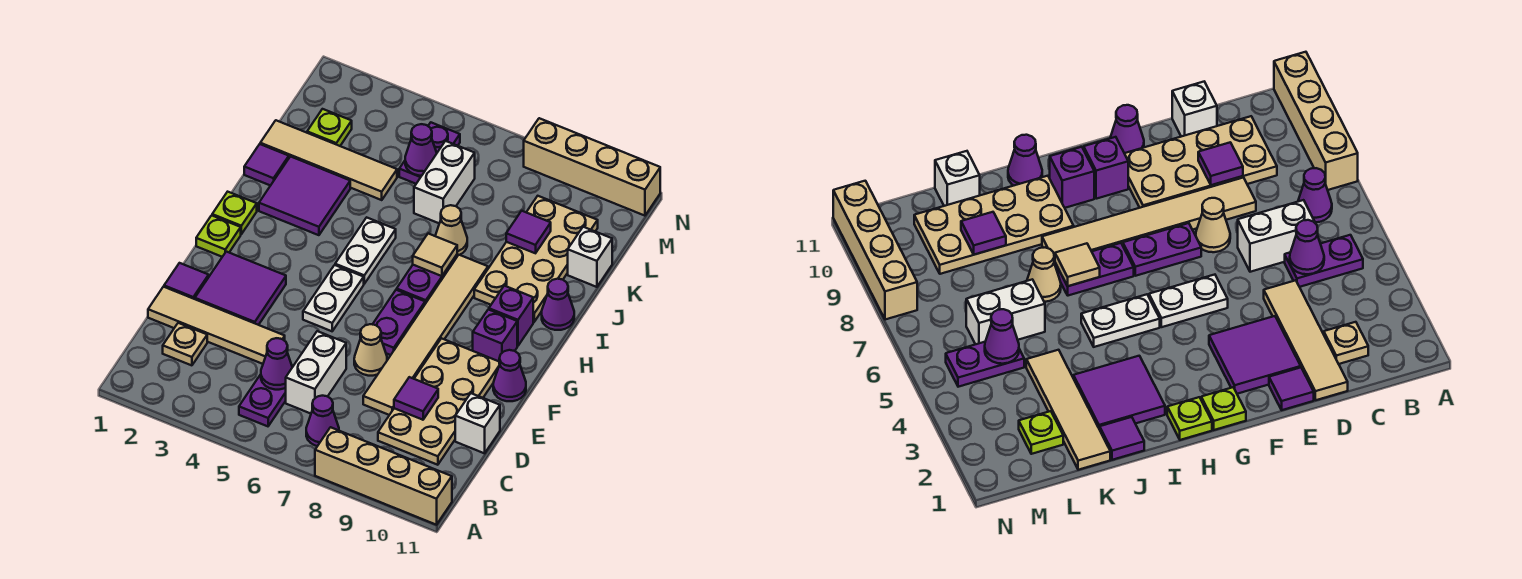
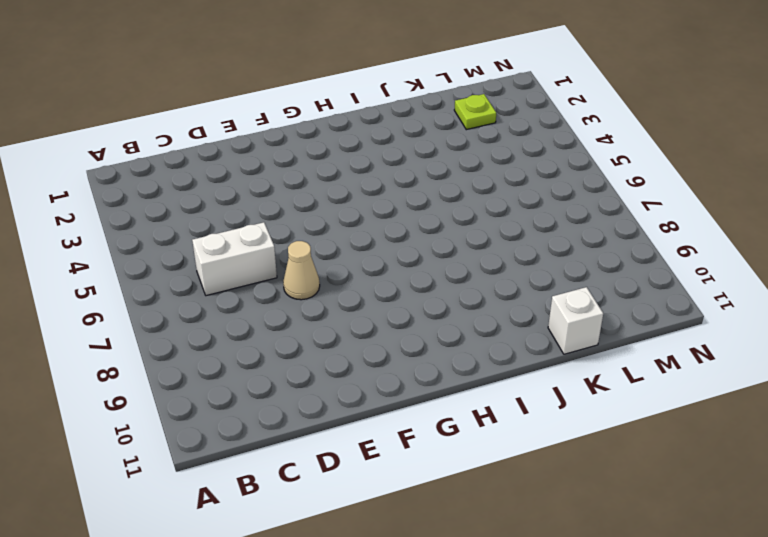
none -> tan 1x4 brick [315,427,452,525]
none -> purple 1x2 plate [239,374,286,426]
none -> purple 1x1 cone [306,396,339,446]
none -> tan 1x1 plate [163,323,207,365]

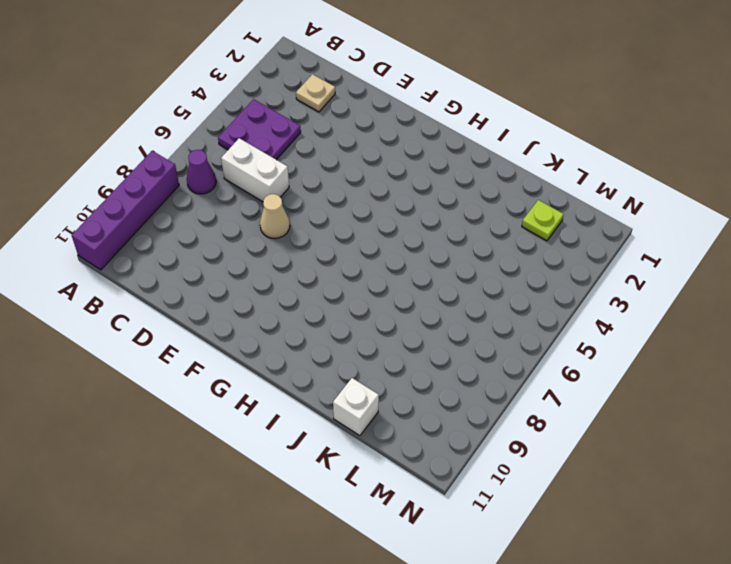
purple 1x4 brick [72,151,179,270] -> tan 1x4 brick [315,427,452,525]
purple 2x2 plate [218,99,301,160] -> purple 1x2 plate [239,374,286,426]
none -> tan 2x4 plate [378,338,500,465]
none -> tan 1x4 tile [148,287,285,364]
none -> tan 1x6 tile [363,255,488,415]
none -> white 1x1 brick [455,393,500,453]

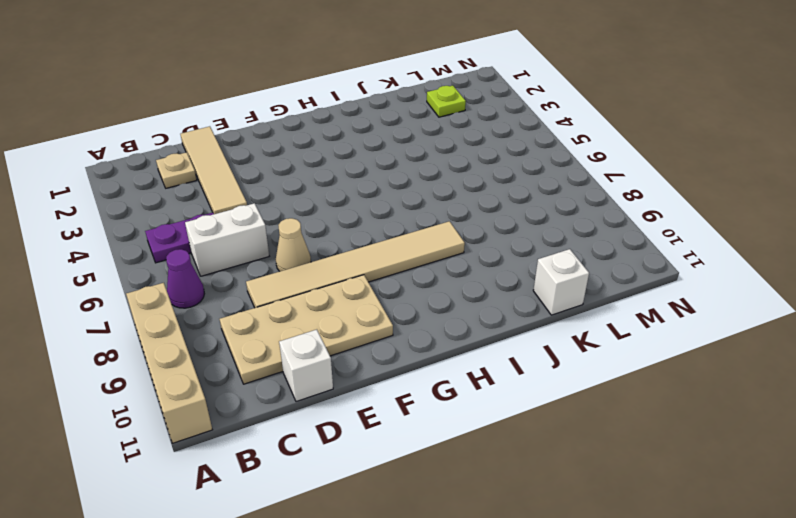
none -> purple 1x1 tile [164,263,209,299]
none -> purple 2x2 tile [195,252,286,325]
none -> white 1x2 plate [303,265,364,331]
none -> purple 1x2 plate [373,290,425,355]

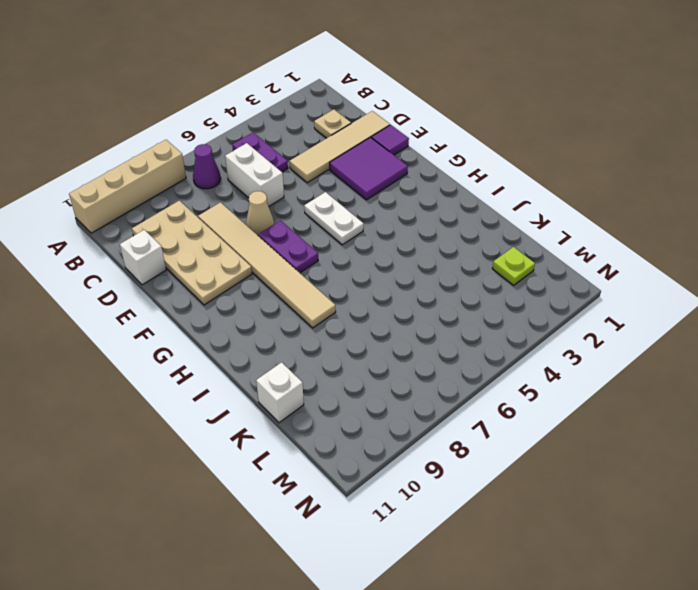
none -> purple 1x1 cone [493,350,526,401]
none -> lime 1x1 plate [196,215,241,257]
none -> purple 1x1 brick [473,309,517,361]
none -> lime 1x1 plate [212,192,257,234]

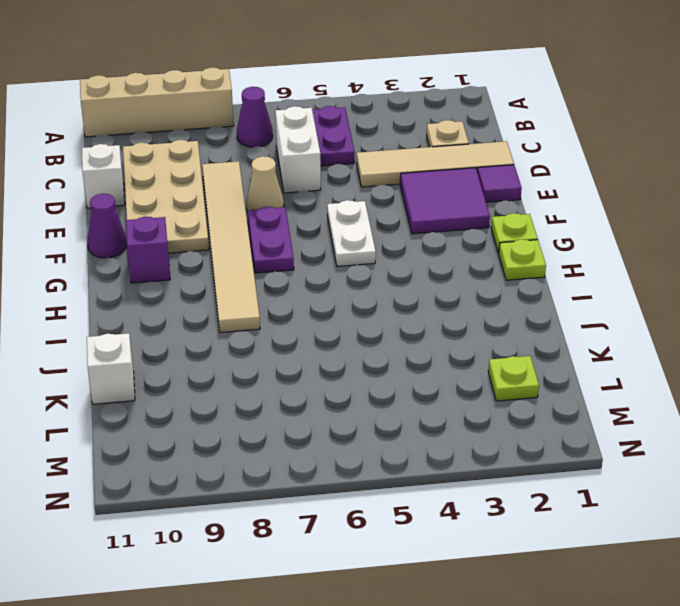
none -> white 1x2 plate [335,217,396,284]
none -> purple 1x2 plate [397,255,457,304]
none -> purple 1x1 brick [489,286,533,346]
none -> purple 2x2 tile [259,157,350,235]

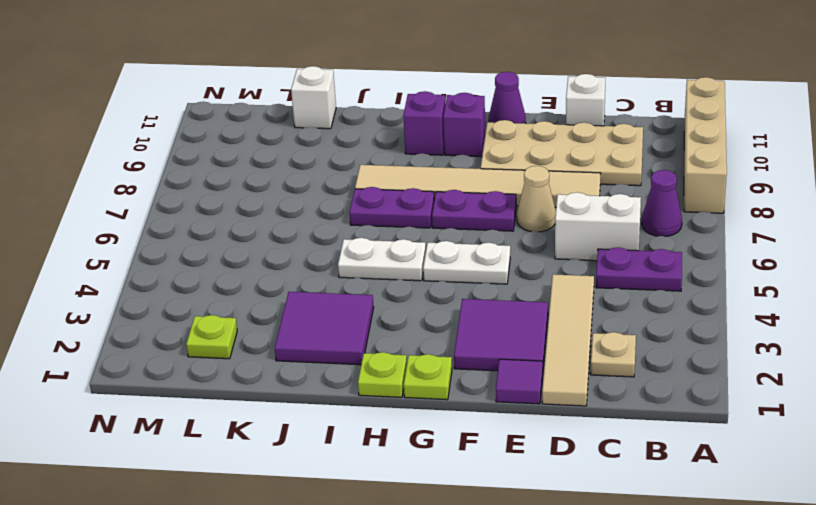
none -> tan 2x4 plate [474,196,598,322]
none -> purple 1x1 cone [542,279,574,330]
none -> purple 1x1 tile [244,144,289,186]
none -> tan 1x1 cone [435,205,467,256]

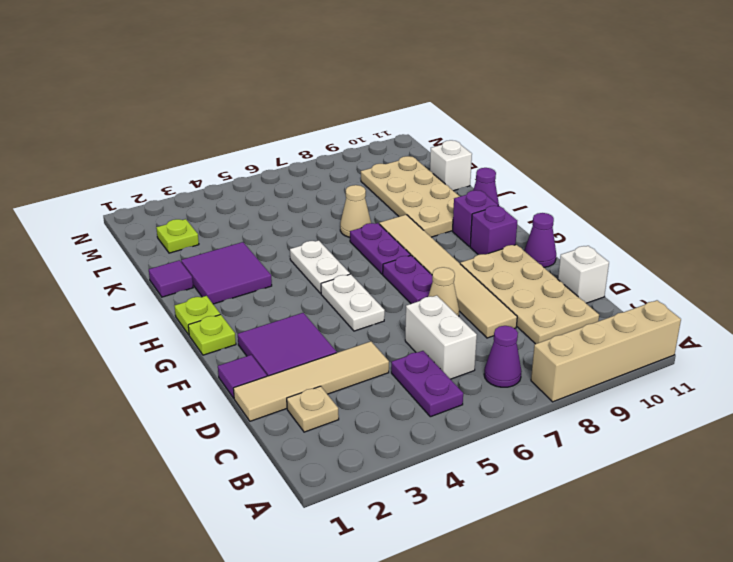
none -> tan 1x4 tile [260,120,397,200]
none -> white 1x2 brick [414,141,475,223]
none -> purple 1x2 plate [399,123,460,184]
none -> tan 1x4 brick [524,118,660,216]

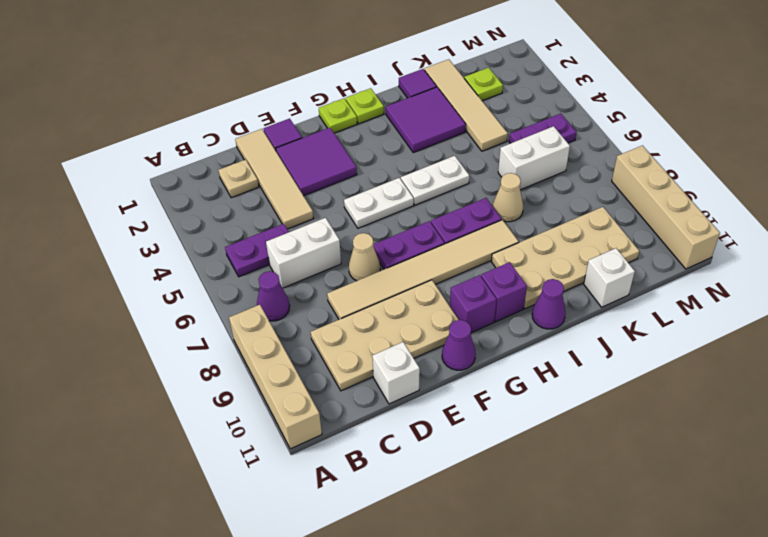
none -> purple 1x1 cone [261,338,292,390]
none -> purple 1x1 tile [394,377,438,420]
none -> tan 1x1 tile [413,234,457,276]
none -> purple 1x1 tile [506,211,551,253]

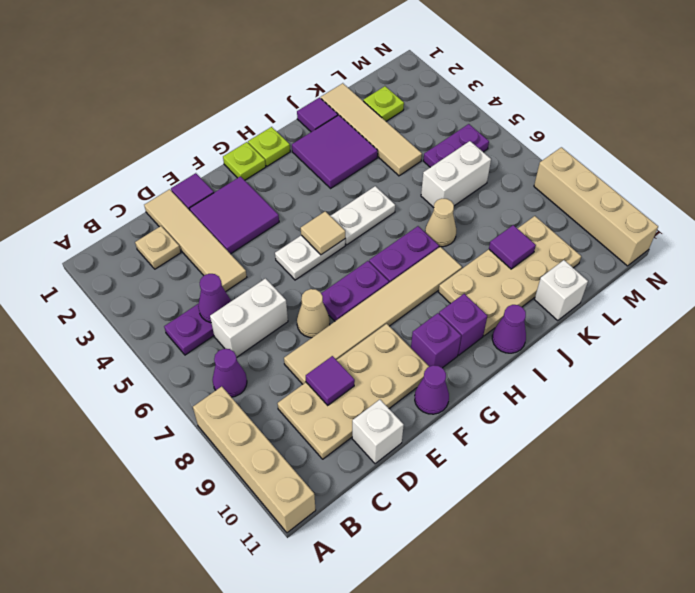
tan 1x1 tile [301,211,345,255] -> tan 1x1 tile moved to [413,234,457,276]
none -> purple 1x1 cone [405,124,437,176]

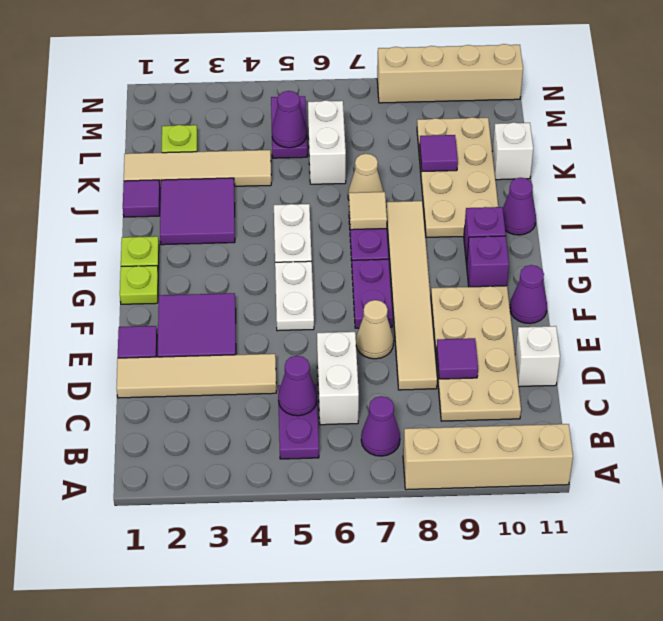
none -> tan 1x1 plate [163,323,207,365]

